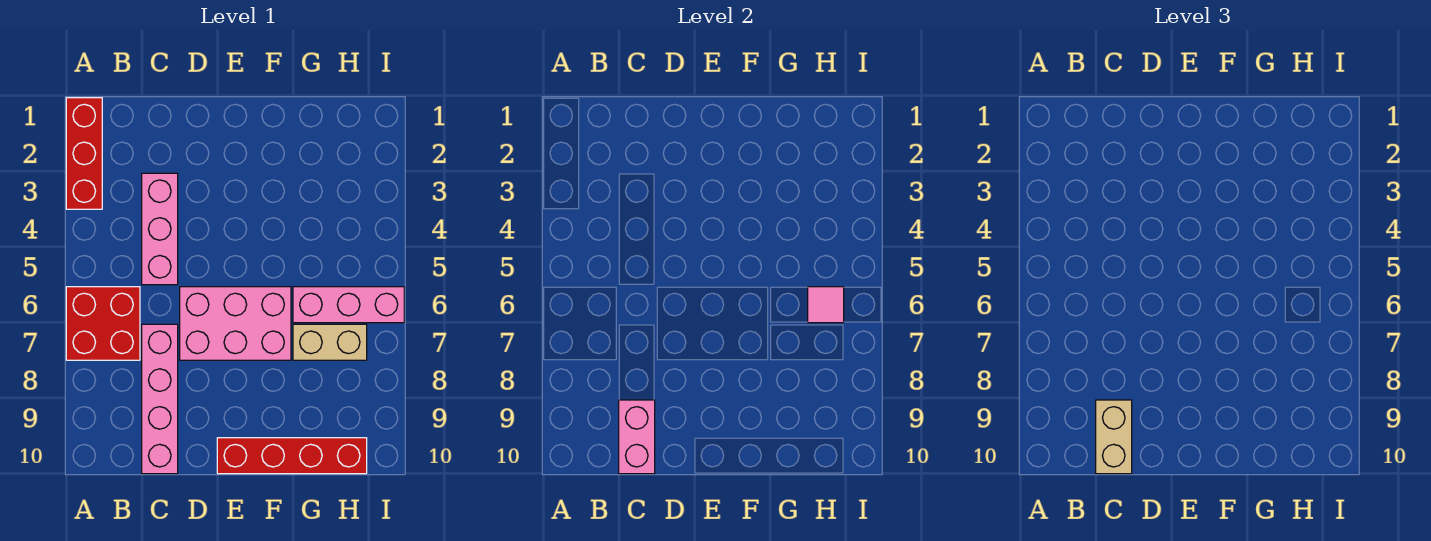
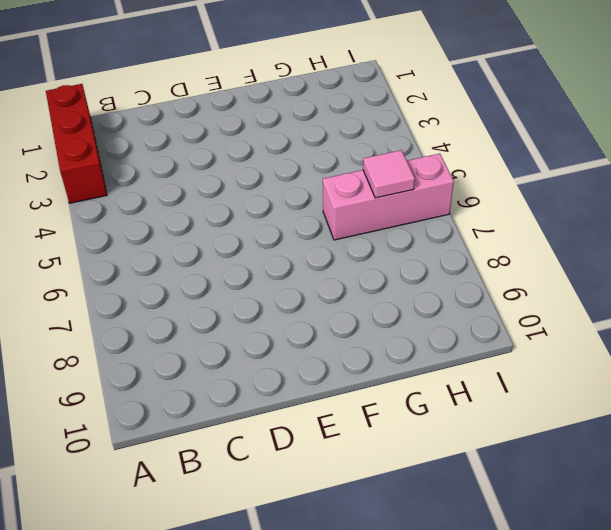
none -> red 2x2 brick [66,287,140,360]
none -> pink 1x3 brick [142,173,178,285]

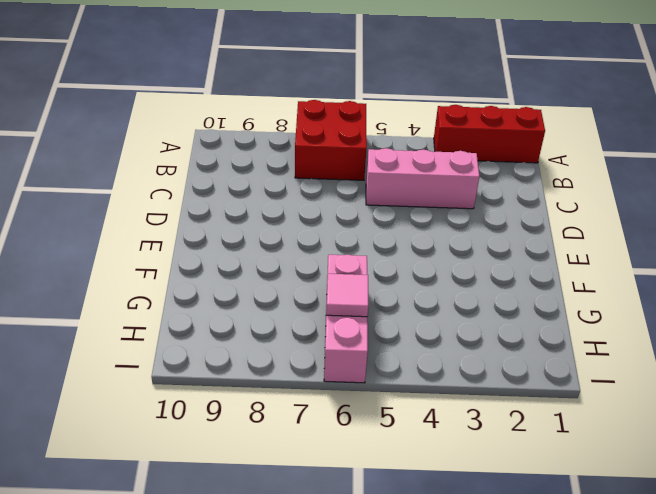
none -> pink 1x4 brick [142,324,178,474]
none -> pink 2x3 brick [180,287,291,360]

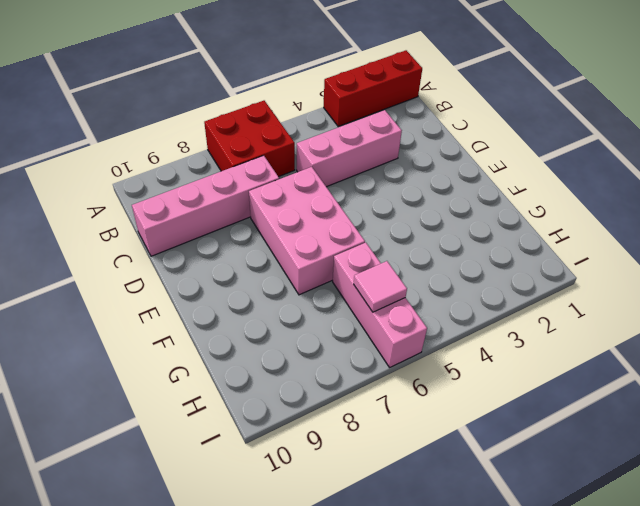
none -> red 1x4 brick [217,438,367,474]
none -> tan 1x2 brick [293,324,367,360]

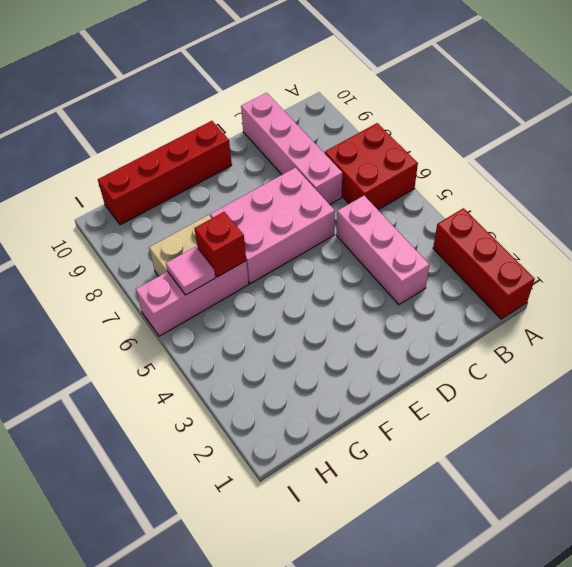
red 1x1 brick [194,212,246,277] -> none
none -> pink 1x2 brick [619,400,655,474]
none -> tan 1x2 brick [1096,400,1132,474]

